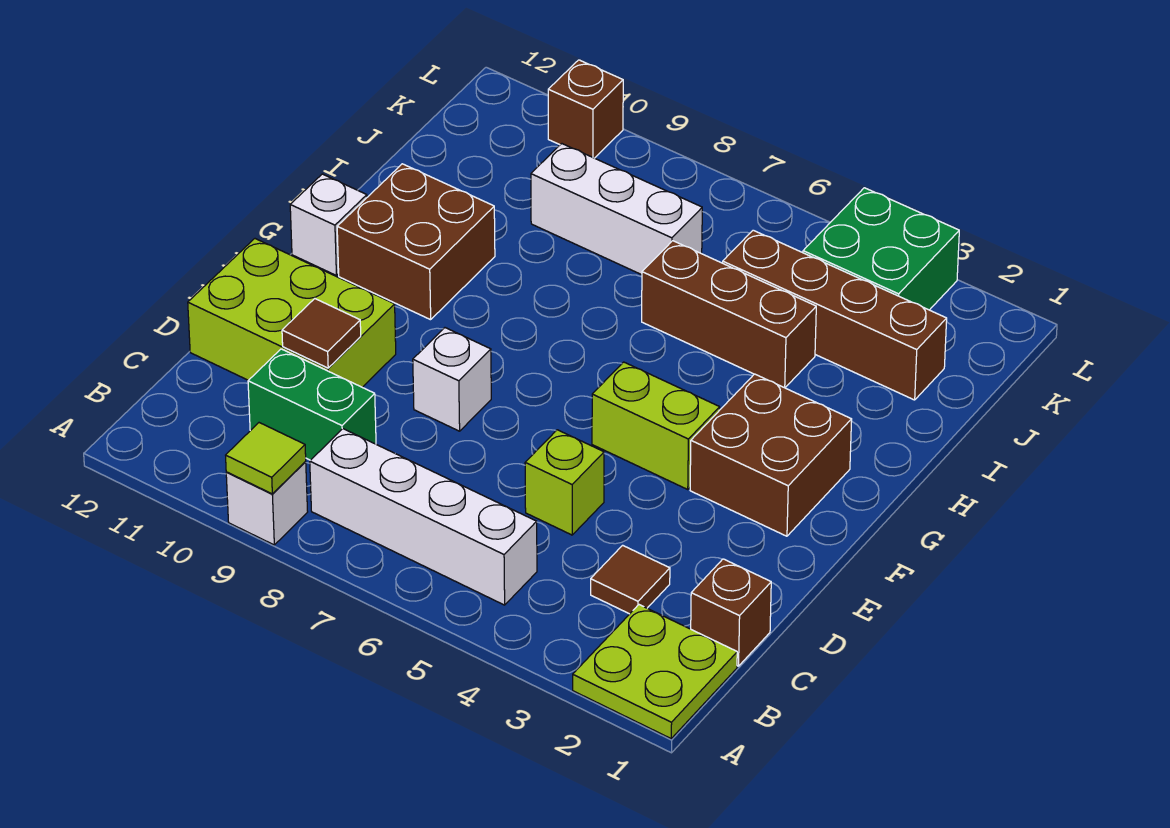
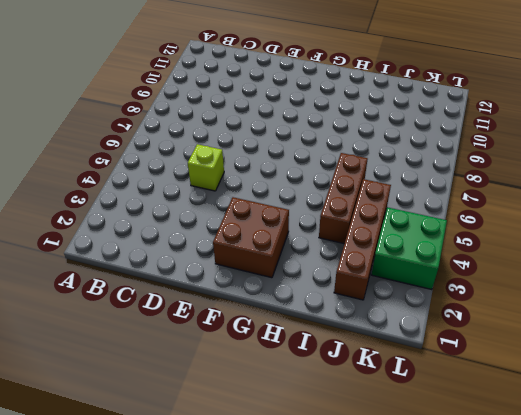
none -> lime 2x2 plate [573,605,737,738]
none -> white 1x1 brick [226,462,308,545]
none -> white 1x4 brick [310,429,537,605]

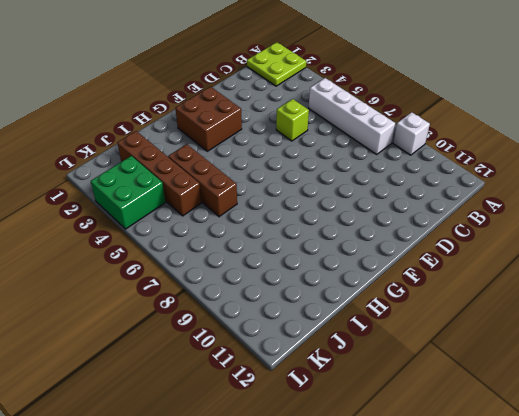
none -> brown 1x1 brick [691,559,771,666]
none -> brown 1x1 tile [591,545,670,614]
none -> green 1x2 brick [248,349,376,460]

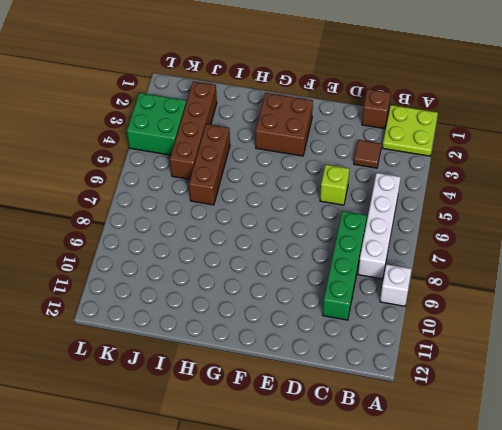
green 1x4 brick [323,211,367,320] -> green 1x2 brick [248,349,376,460]
none -> lime 2x3 brick [188,239,396,387]
none -> white 1x1 brick [413,328,491,431]
none -> lime 1x2 brick [592,362,720,489]

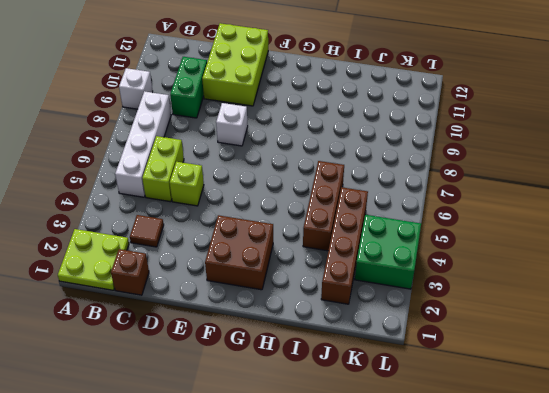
lime 1x2 brick [142,136,184,202] -> lime 1x2 brick moved to [592,362,720,489]
none -> brown 2x2 brick [337,164,495,320]
none -> white 1x1 brick [290,174,367,275]
none -> white 1x3 brick [531,144,702,275]

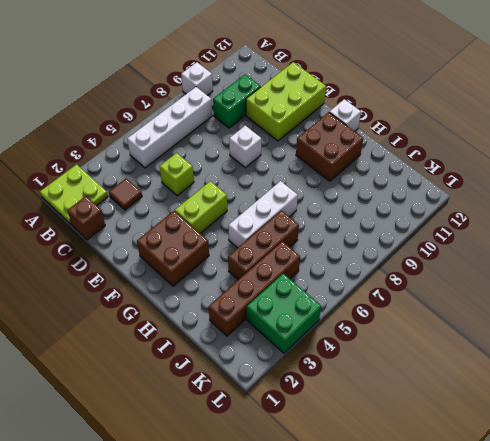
white 1x3 brick [228,181,298,248] -> white 1x3 brick moved to [531,144,702,275]
none -> brown 1x1 brick [548,60,623,158]
none -> lime 1x1 tile [226,423,306,494]
none -> brown 1x1 tile [282,299,361,368]

